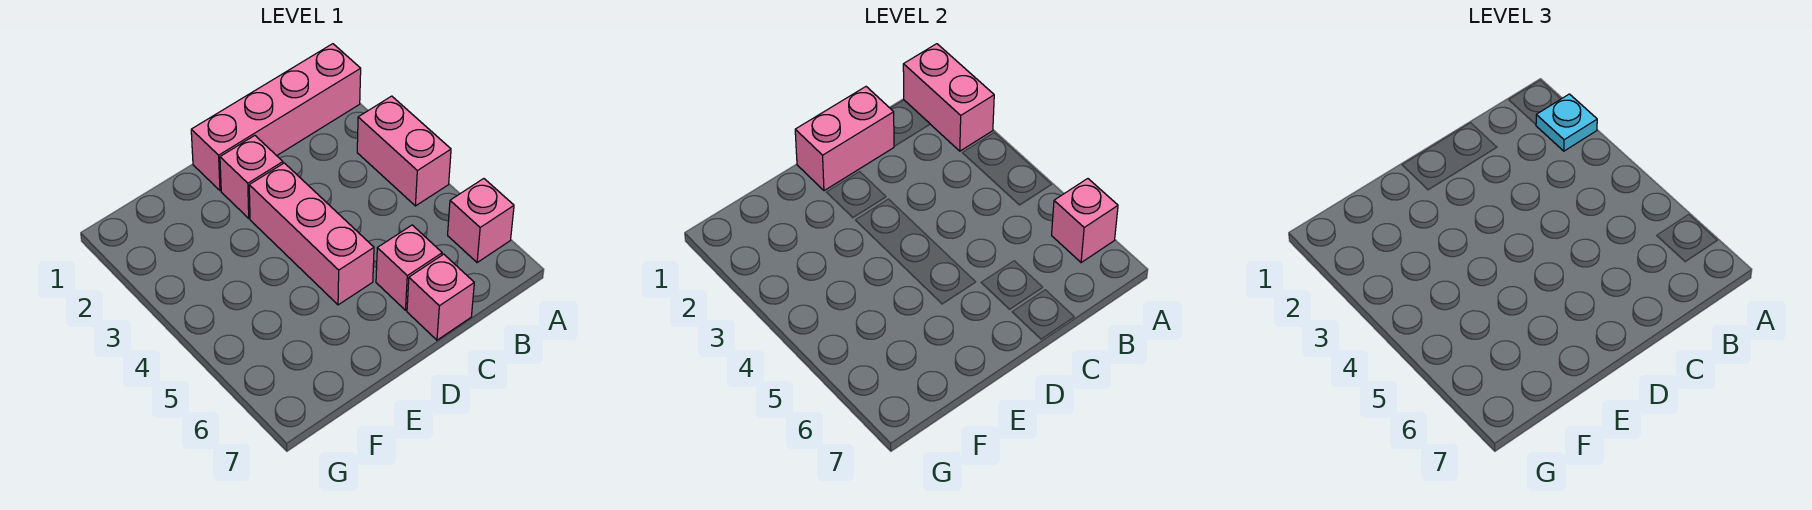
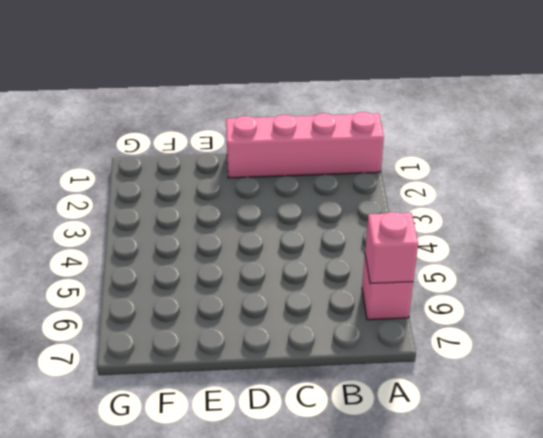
none -> pink 1x2 brick [357,96,451,206]
none -> pink 1x1 brick [376,225,442,310]

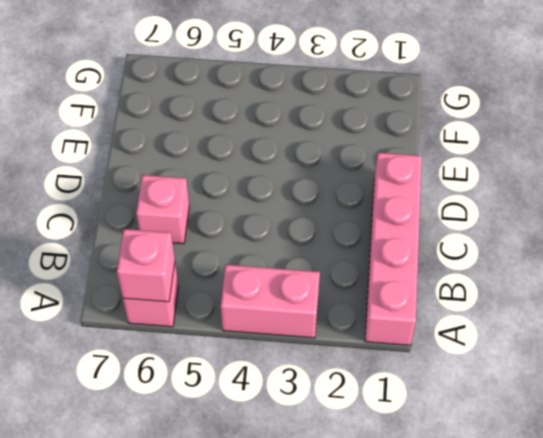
none -> pink 1x1 brick [407,254,474,340]
none -> pink 1x1 brick [220,136,283,218]

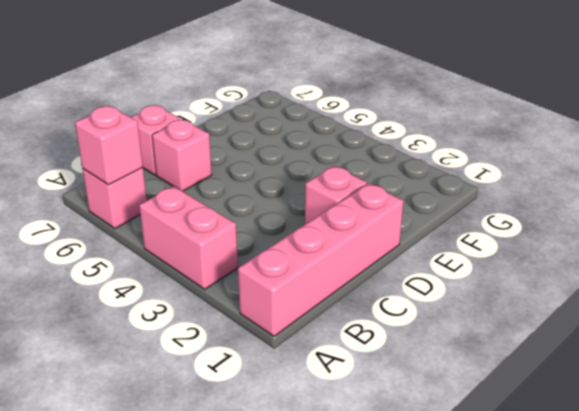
none -> pink 1x3 brick [249,163,374,305]
none -> pink 1x2 brick [903,44,994,151]

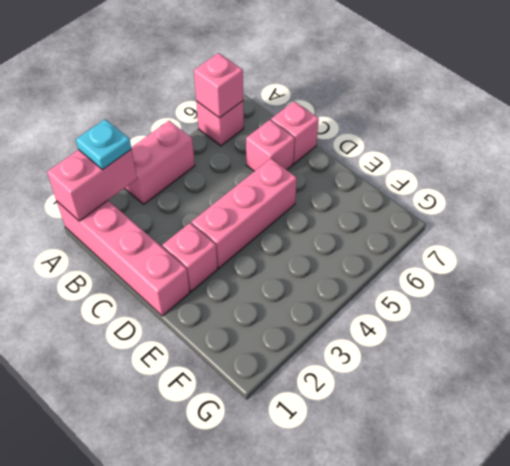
none -> pink 1x2 brick [795,87,894,191]

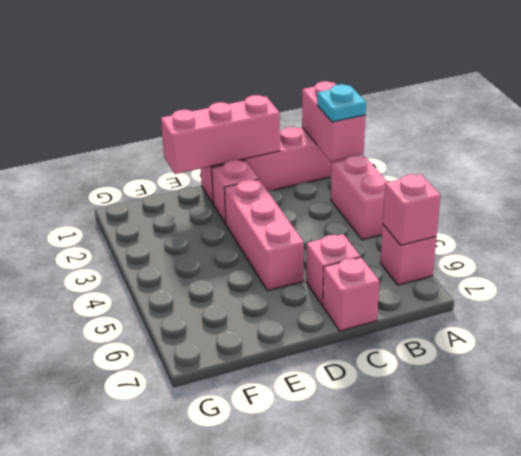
pink 1x3 brick [161,95,280,174] -> pink 1x2 brick [795,87,894,191]

